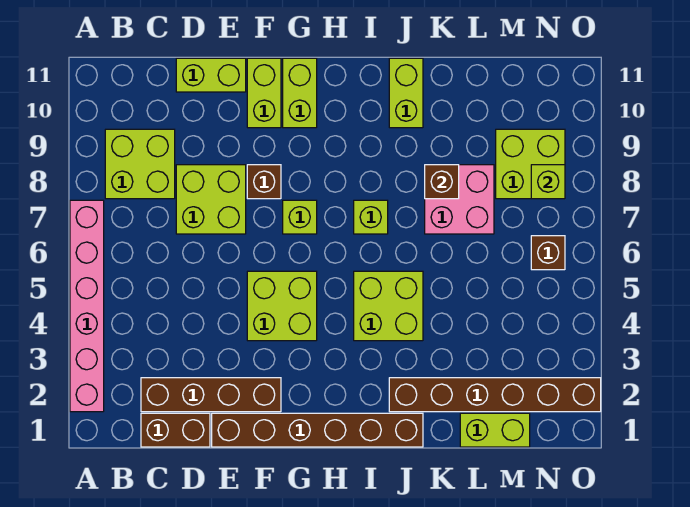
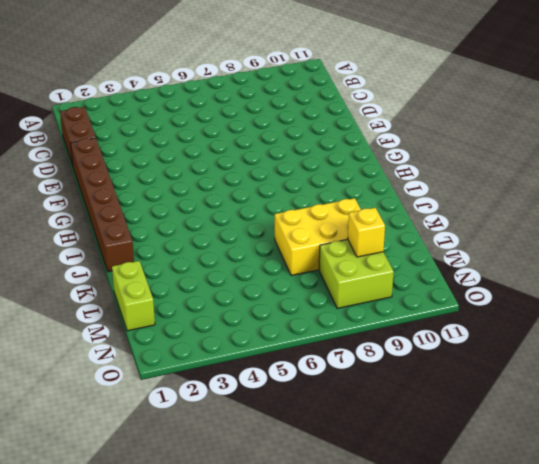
yellow 2x3 brick [275,198,361,276] -> pink 2x2 brick [425,165,494,234]
yellow 1x1 brick [348,208,385,257] -> none
none -> pink 1x6 brick [70,200,104,412]
none -> lime 2x2 brick [105,129,175,199]
none -> brown 1x4 brick [141,378,281,412]

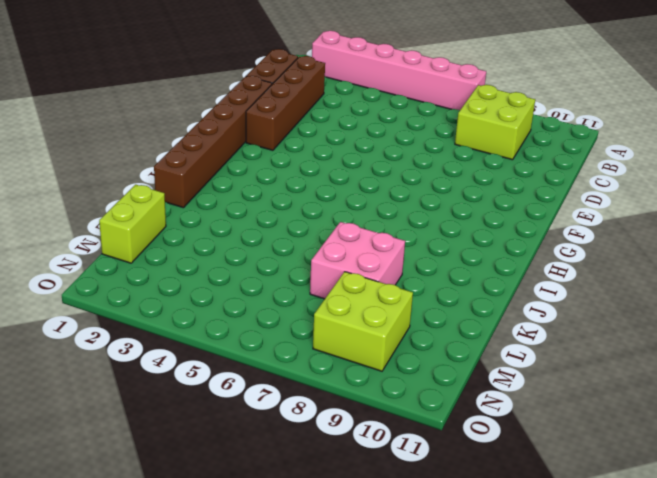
none -> lime 2x2 brick [176,165,246,234]
none -> lime 1x2 brick [176,58,246,92]
none -> lime 2x2 brick [247,271,317,341]

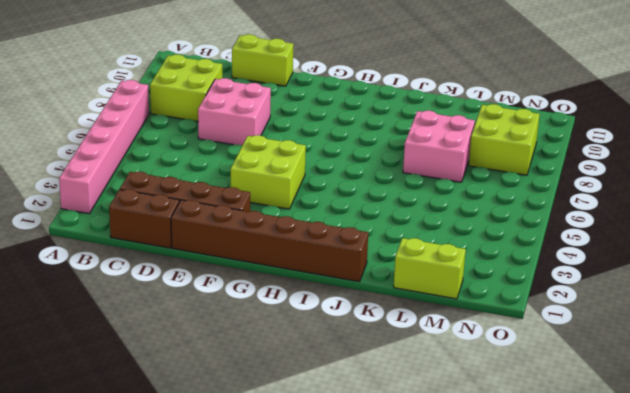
pink 2x2 brick [198,78,271,145] -> lime 2x2 brick [176,165,246,234]
none -> brown 1x1 brick [247,165,281,199]
none -> lime 1x2 brick [247,58,281,128]
none -> lime 1x1 brick [283,200,317,234]

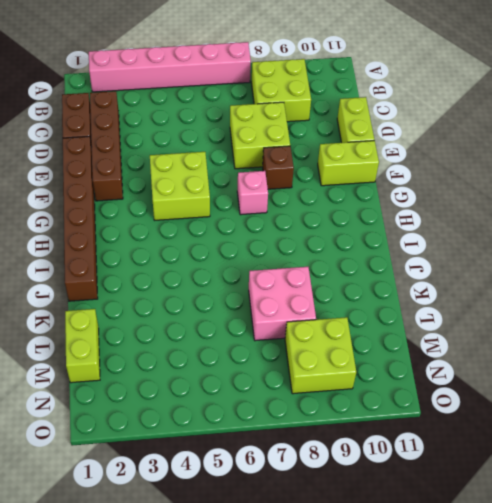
pink 1x1 brick [237,171,268,215] -> lime 1x1 brick [283,200,317,234]
none -> lime 1x2 brick [283,58,317,128]
none -> lime 2x2 brick [354,271,423,341]
none -> lime 1x1 brick [354,200,388,234]

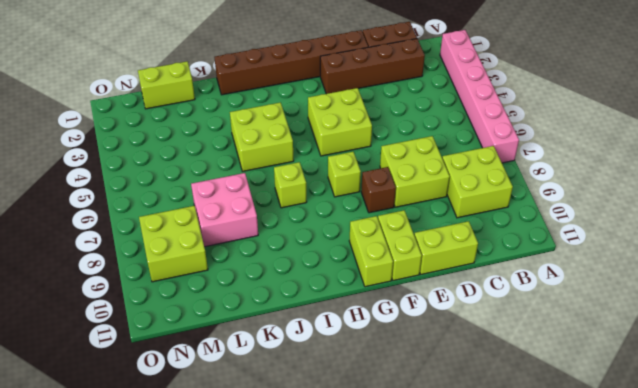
none -> brown 1x6 brick [389,378,601,412]
none -> lime 1x2 brick [389,58,423,128]
none -> brown 1x1 brick [531,236,565,270]

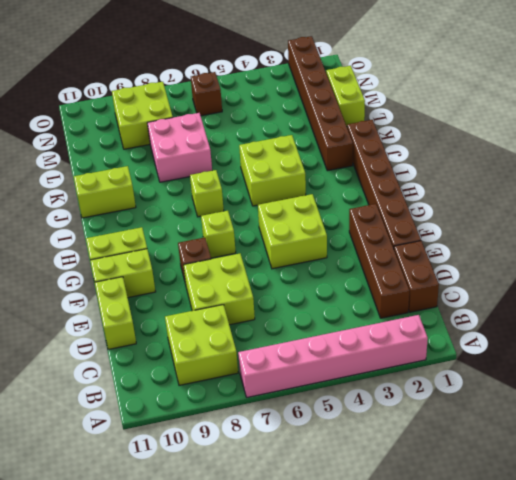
none -> brown 1x1 brick [425,165,459,199]
none -> lime 1x1 brick [531,165,565,199]

